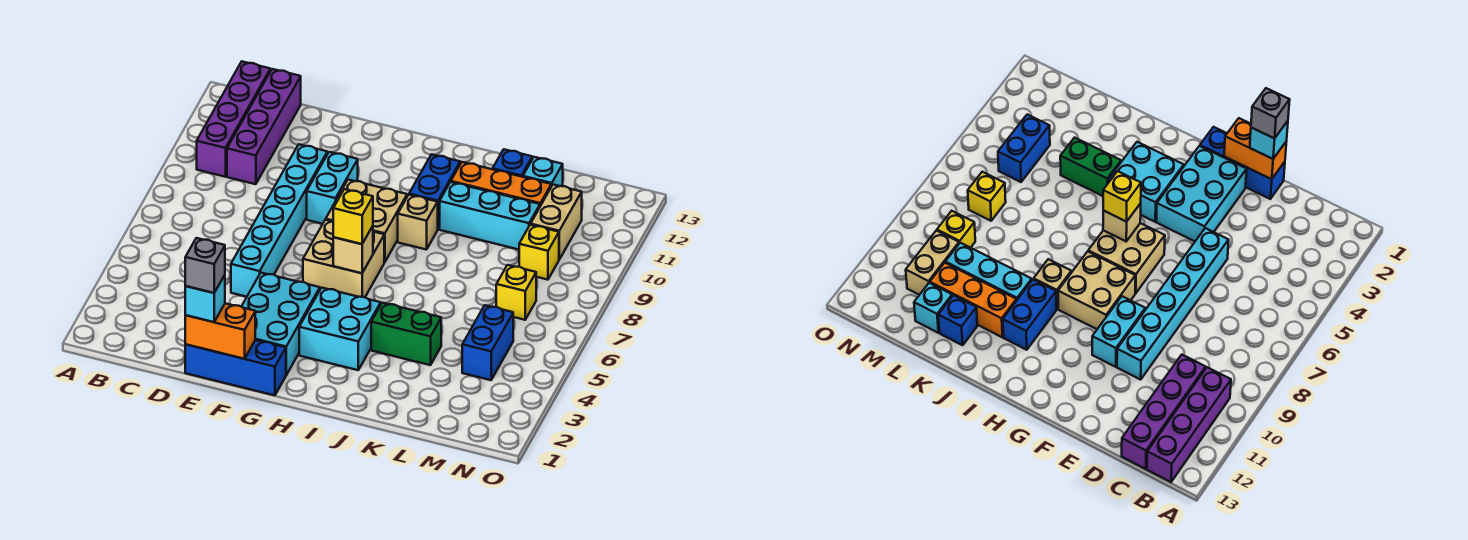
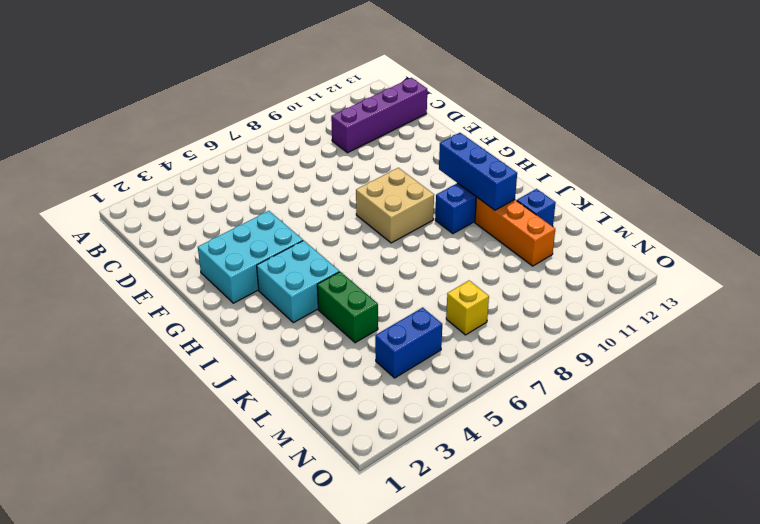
blue 1x3 brick [439,133,517,210] -> blue 1x3 brick moved to [185,340,286,395]
none -> purple 1x4 brick [197,62,270,177]
none -> cyan 1x6 brick [231,144,327,297]
none -> cyan 1x2 brick [307,152,358,224]

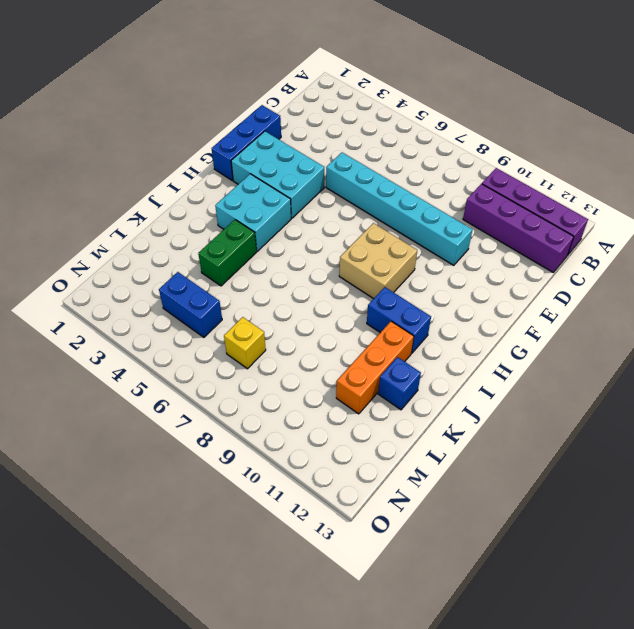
none -> cyan 1x2 brick [307,152,358,224]
none -> tan 2x2 brick [303,220,384,297]
none -> tan 1x1 brick [398,195,438,250]

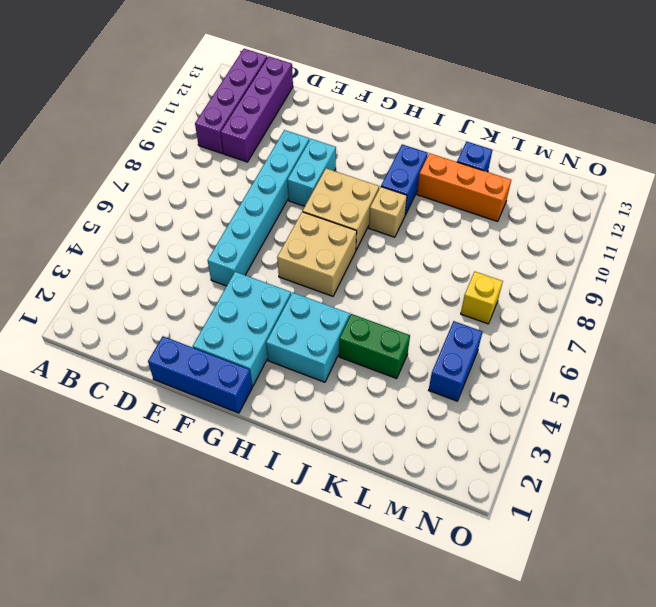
none -> cyan 1x3 brick [440,182,540,250]
none -> cyan 1x1 brick [523,157,563,186]
none -> yellow 1x1 brick [519,225,559,280]

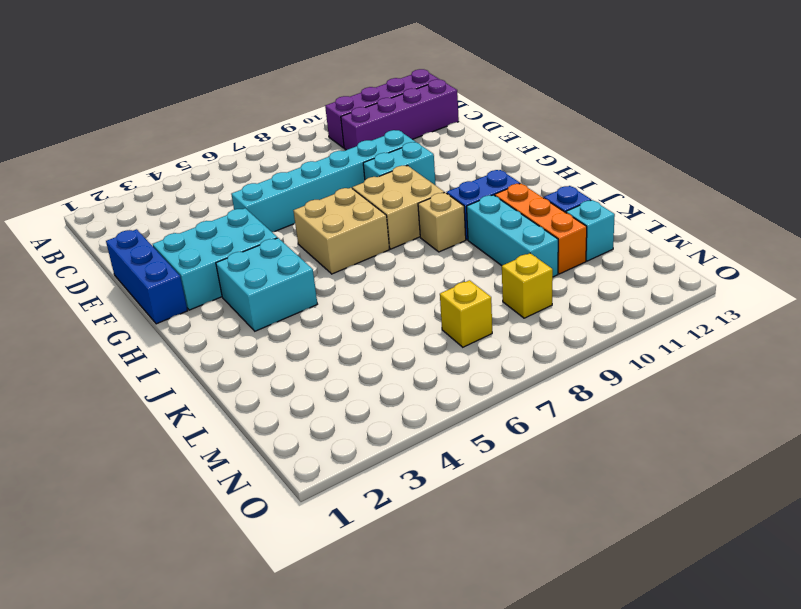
none -> green 1x2 brick [371,303,441,365]
none -> blue 1x2 brick [462,305,513,380]
none -> tan 1x2 brick [531,185,582,259]

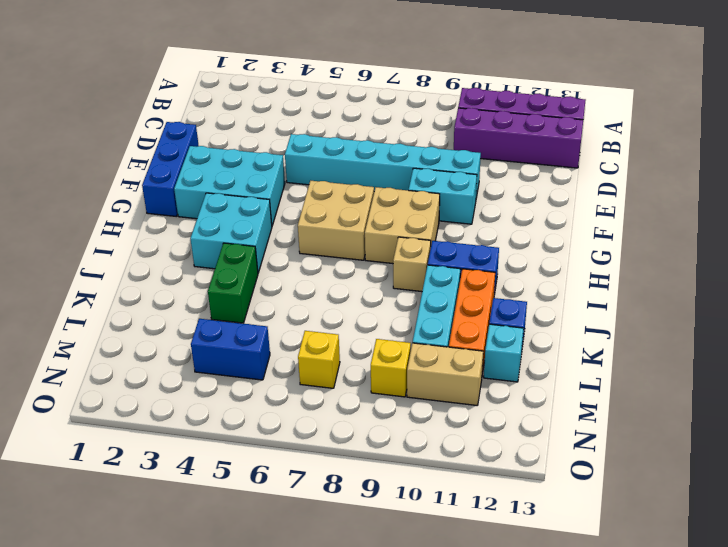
none -> orange 1x2 brick [185,303,255,359]
none -> tan 1x1 brick [333,226,373,273]
none -> cyan 1x1 brick [185,275,225,322]

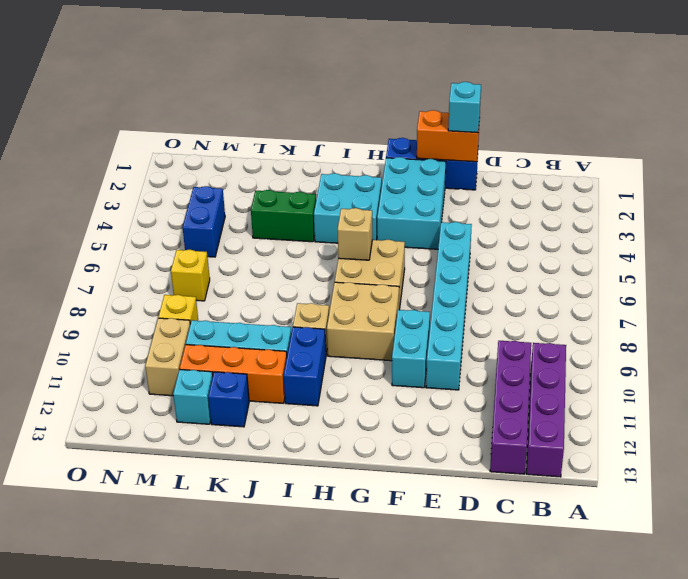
none -> yellow 1x1 brick [333,189,373,244]
none -> grey 1x1 brick [185,238,225,293]

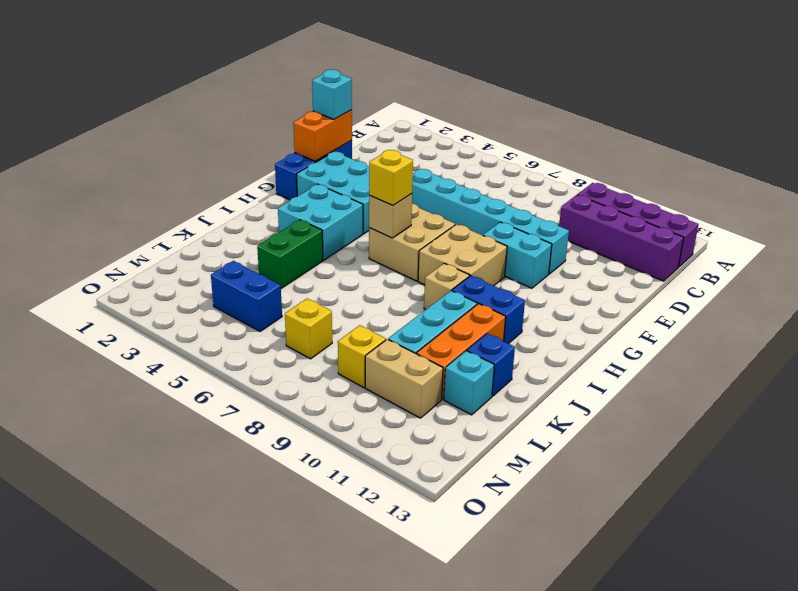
none -> grey 1x1 brick [185,238,225,293]

